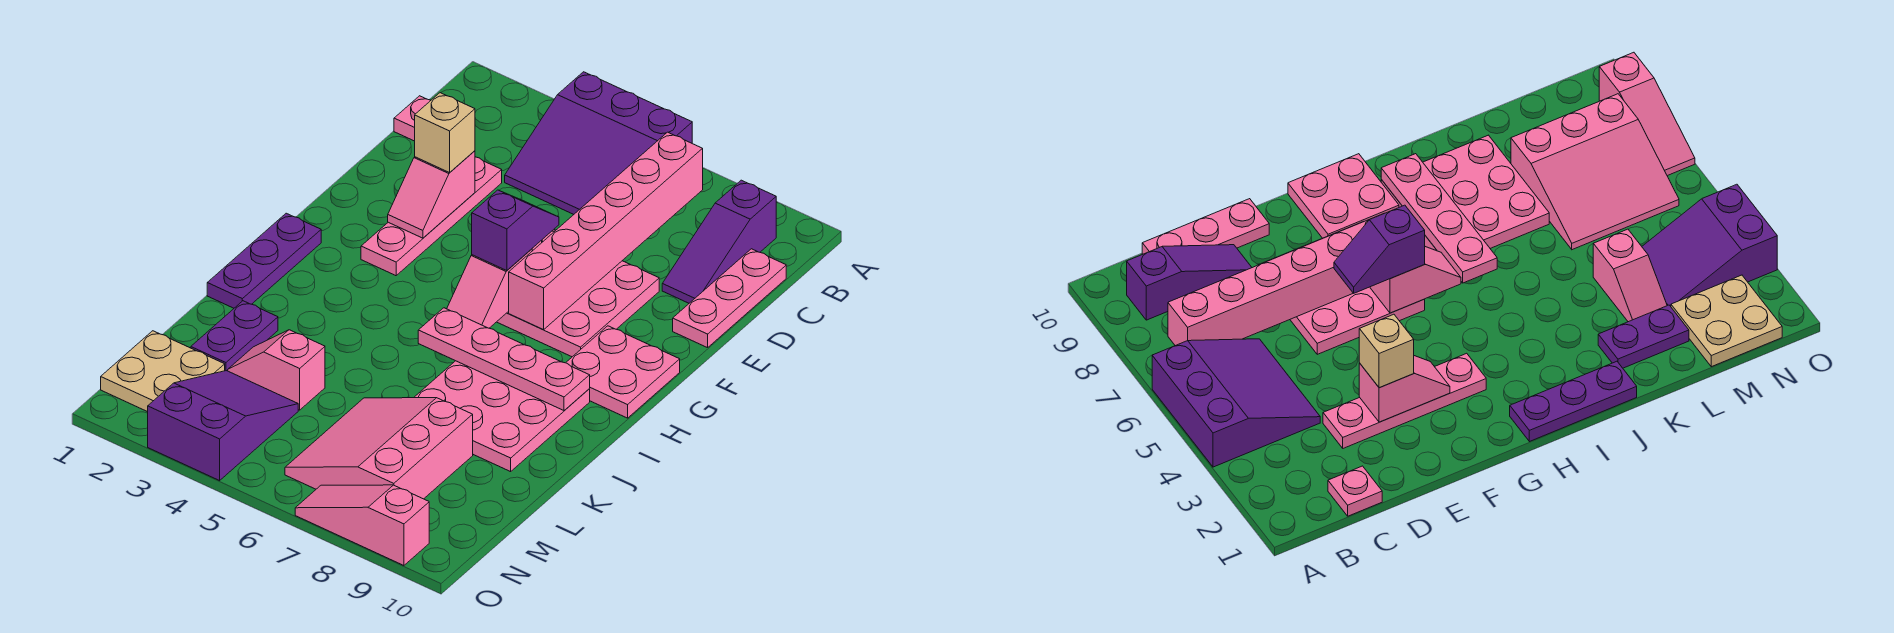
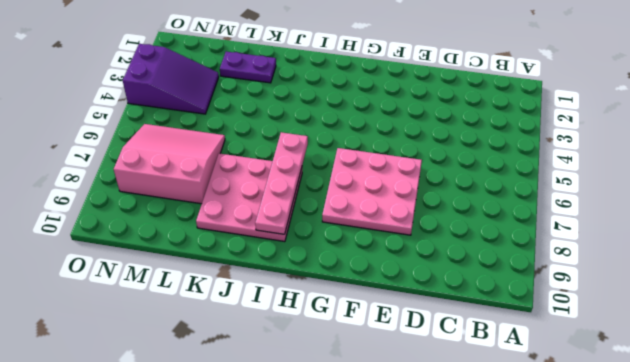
none -> purple 3x3 slope [505,72,692,214]
none -> purple 1x3 slope [662,180,776,303]
none -> pink 1x1 plate [394,96,431,141]

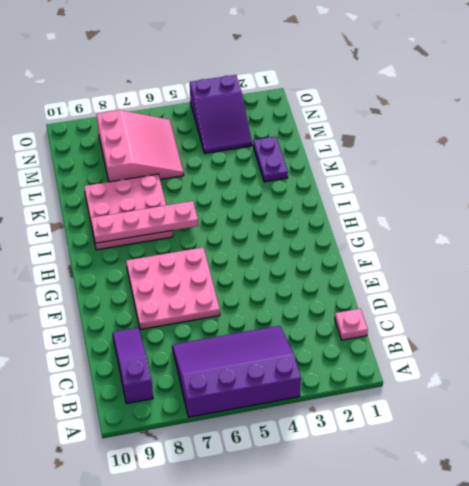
purple 3x4 slope [172,326,301,417] -> purple 3x3 slope [505,72,692,214]
none -> pink 1x3 plate [673,249,786,348]
none -> pink 1x4 plate [361,157,502,276]
none -> pink 2x2 plate [566,326,680,418]

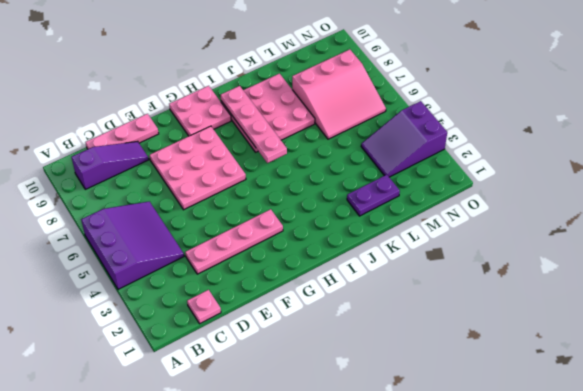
none -> purple 1x3 plate [207,213,321,308]
none -> pink 1x2 slope [228,330,325,410]
none -> tan 2x2 plate [101,331,225,412]

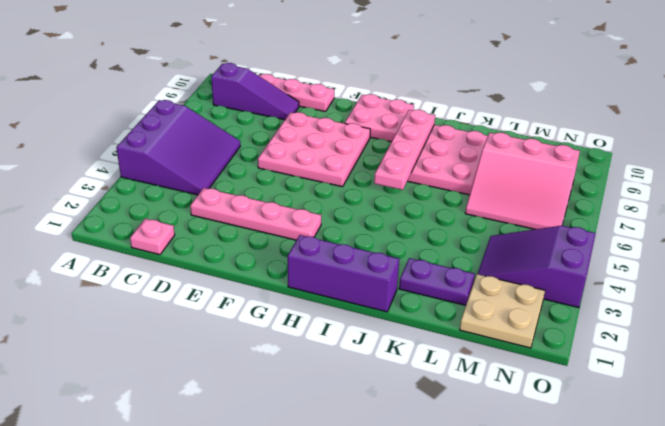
purple 1x3 brick [288,235,399,312] -> purple 1x3 plate [207,213,321,308]
none -> pink 1x2 slope [228,330,325,410]
none -> pink 1x3 slope [295,485,429,565]
none -> pink 1x6 brick [509,132,703,330]

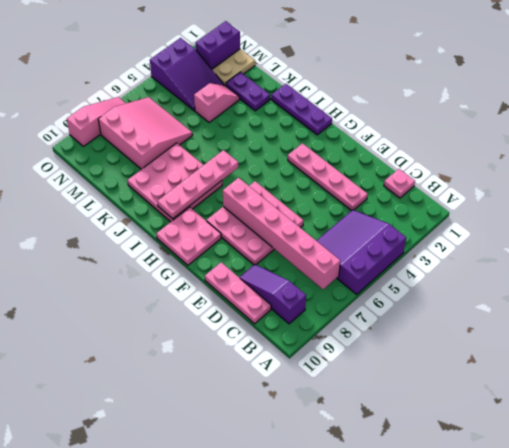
purple 1x2 brick [196,21,240,69] -> none
none -> pink 1x2 slope [388,151,475,238]
none -> pink 1x2 slope [447,249,532,328]
none -> tan 1x1 brick [415,93,475,173]

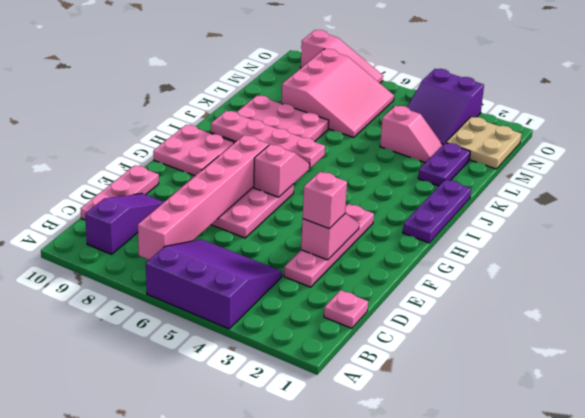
pink 1x1 brick [303,172,347,229] -> tan 1x1 brick [415,93,475,173]
none -> purple 1x2 slope [472,190,559,271]

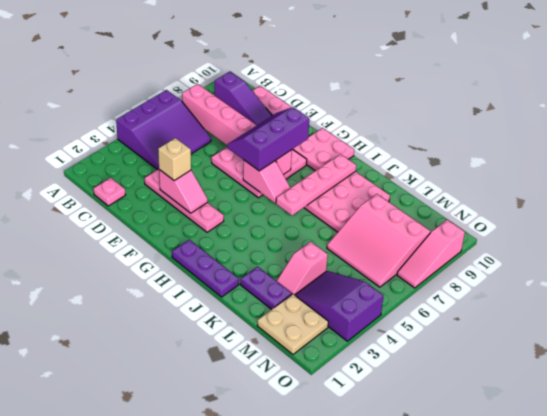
purple 2x3 slope [227,107,309,171] -> purple 1x2 slope [472,190,559,271]

